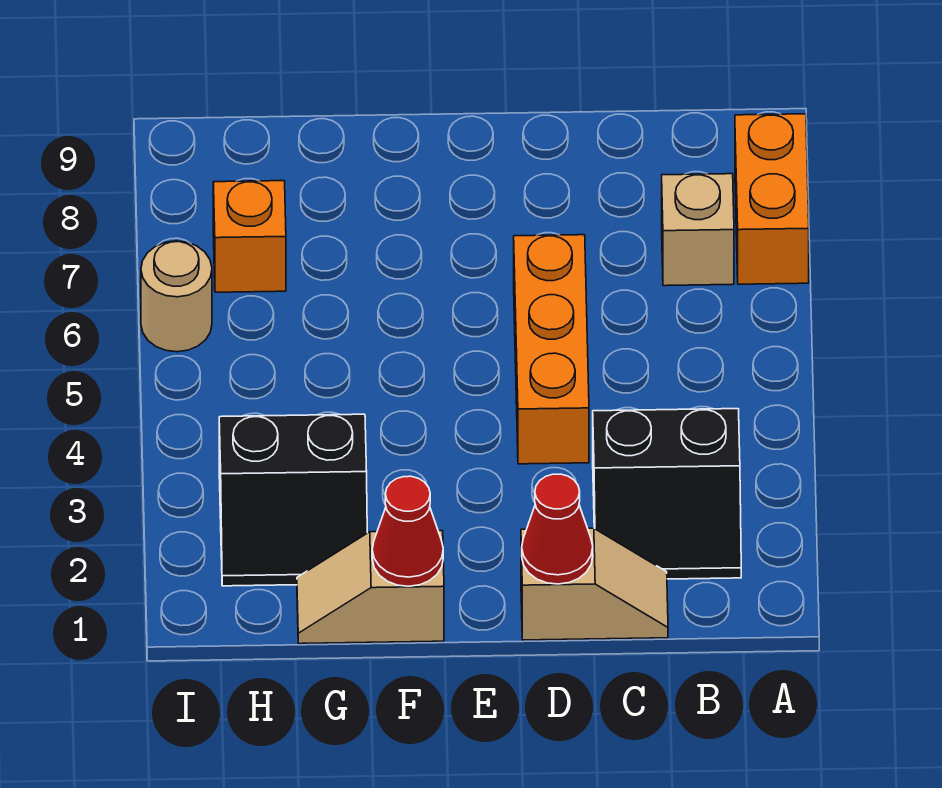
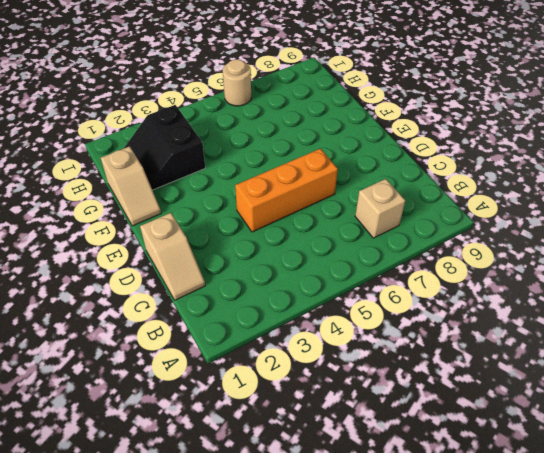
tan 1x2 slope [101,146,161,226] -> tan 1x2 slope turned to [297,531,444,644]
none -> orange 1x2 brick [735,114,809,284]
none -> black 2x2 slope [593,409,741,579]

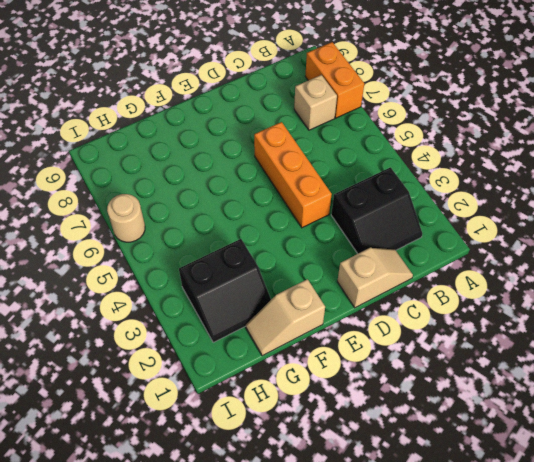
none -> orange 1x1 brick [213,181,286,292]
none -> red 1x1 cone [522,474,593,584]

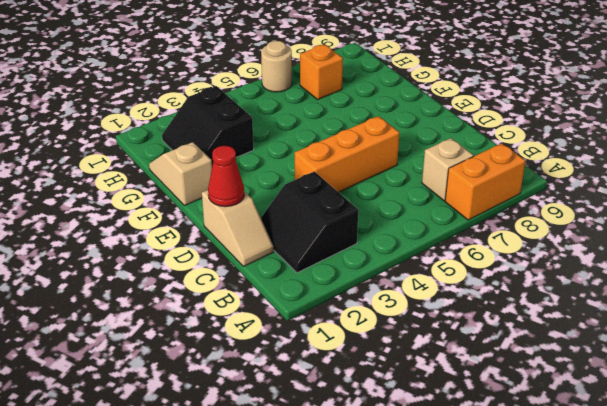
none -> red 1x1 cone [372,476,443,586]

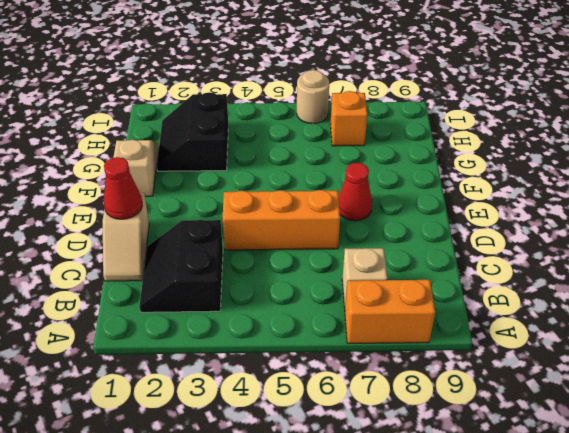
red 1x1 cone [339,163,372,221] -> red 1x1 cone moved to [372,476,443,586]

